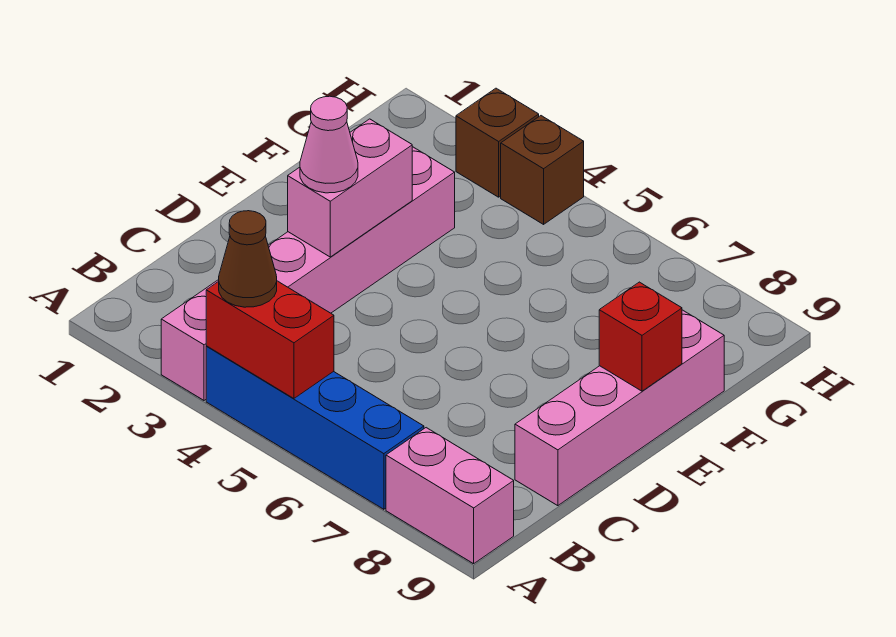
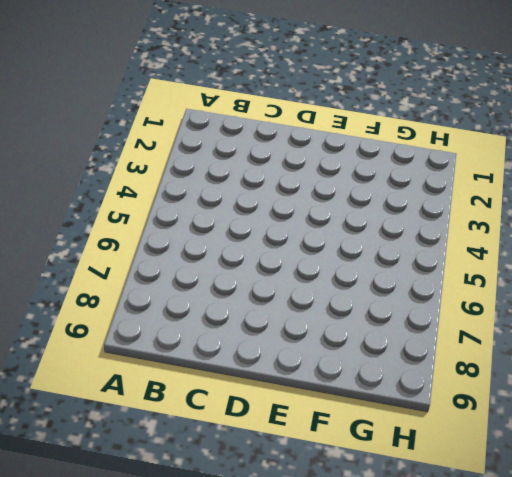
none -> pink 1x6 brick [161,147,455,400]
none -> blue 1x4 brick [206,346,424,509]

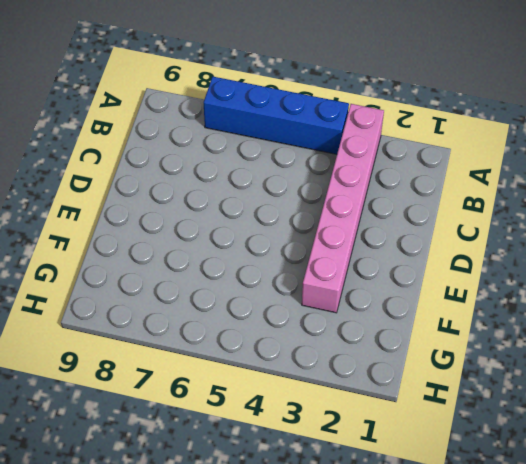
none -> pink 1x2 brick [386,428,514,564]
none -> pink 1x4 brick [515,310,724,506]

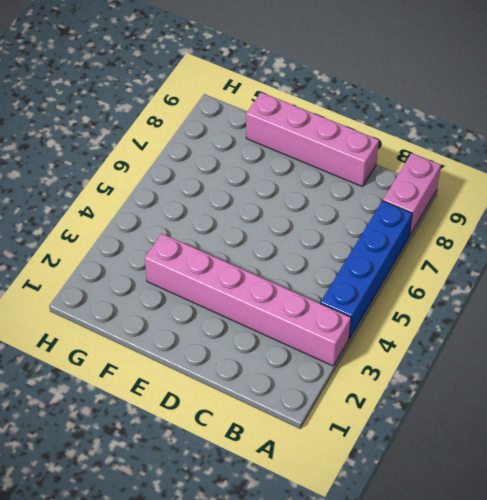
none -> brown 1x1 brick [456,88,539,197]
none -> brown 1x1 brick [501,116,584,224]

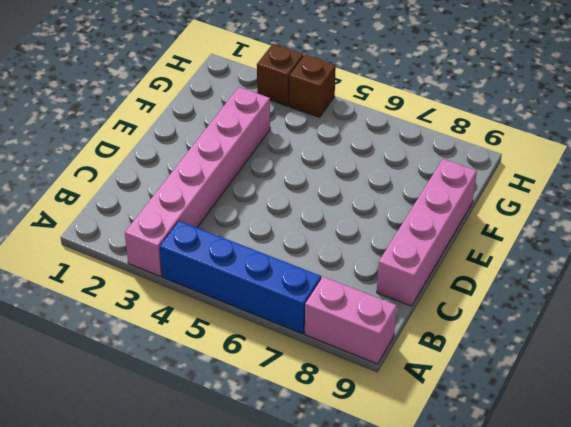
none -> red 1x2 brick [206,281,334,398]
none -> pink 1x2 brick [288,119,412,257]

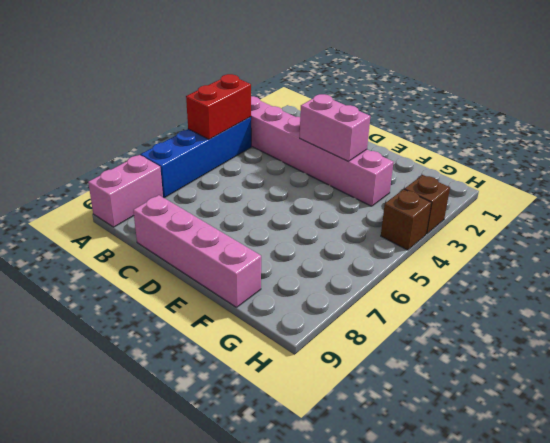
none -> red 1x1 brick [599,282,682,391]
none -> brown 1x1 cone [219,211,277,307]

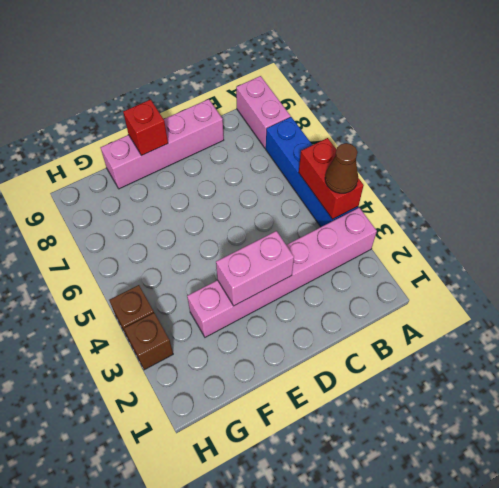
none -> pink 1x1 cone [300,96,358,193]

